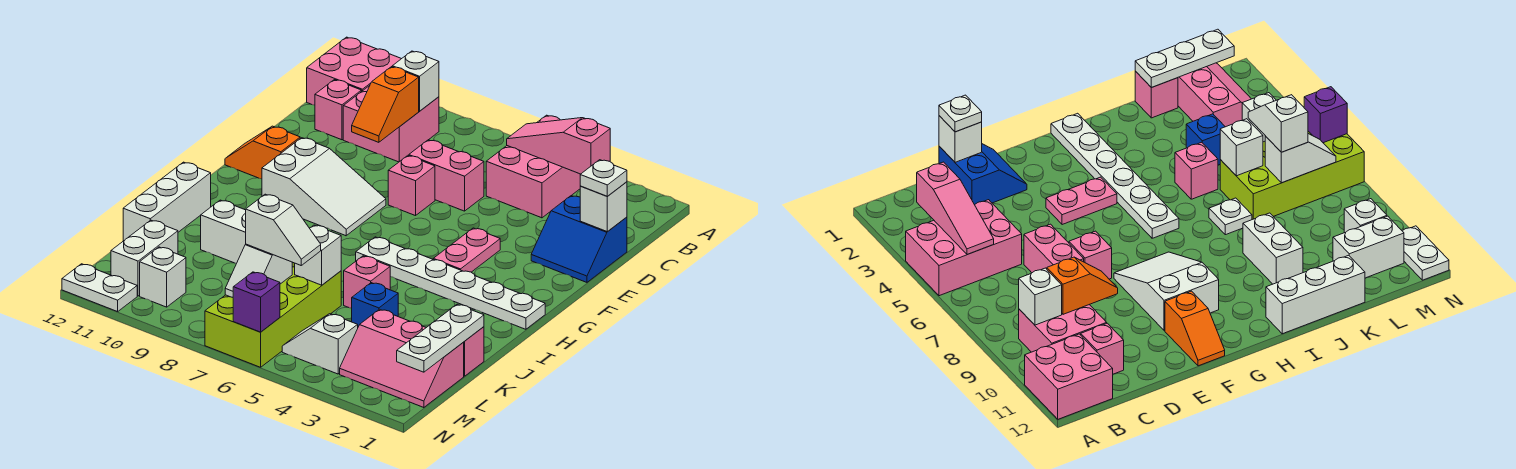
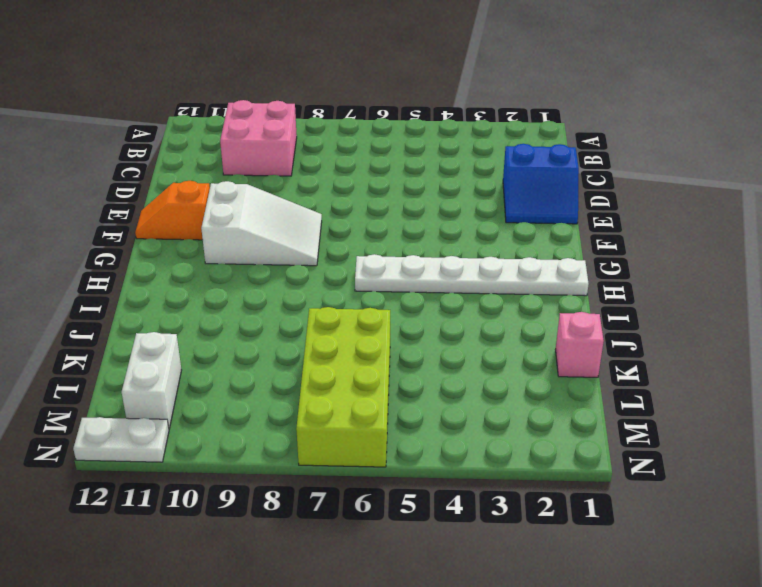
none -> pink 2x3 brick [486,115,581,218]
none -> pink 2x2 brick [307,37,401,105]
none -> pink 1x1 brick [315,80,361,140]
none -> pink 1x2 brick [409,140,484,211]

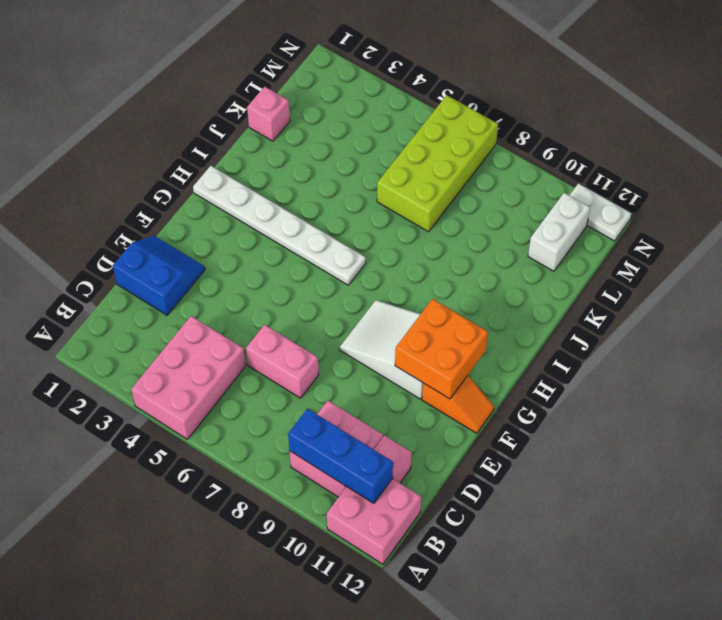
blue 1x3 brick [288,409,393,503] -> white 1x1 brick [392,51,439,111]
orange 2x2 brick [395,299,488,399] -> none
none -> pink 1x1 brick [388,155,435,216]
none -> pink 1x2 plate [433,228,500,272]
none -> white 1x3 brick [123,162,211,241]
none -> pink 1x1 brick [344,256,390,308]

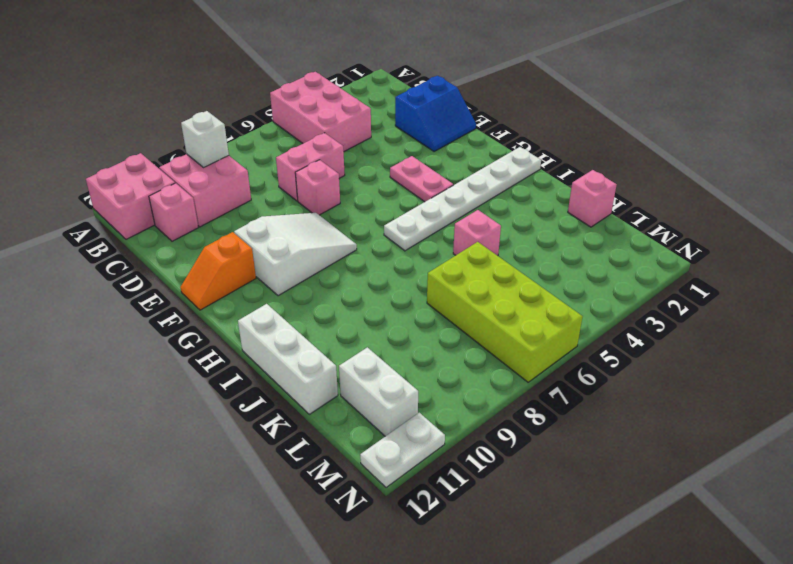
none -> white 1x1 plate [1209,198,1252,235]
none -> white 1x2 brick [201,200,246,263]
none -> blue 1x1 brick [352,283,398,327]
none -> pink 2x3 slope [340,309,464,408]

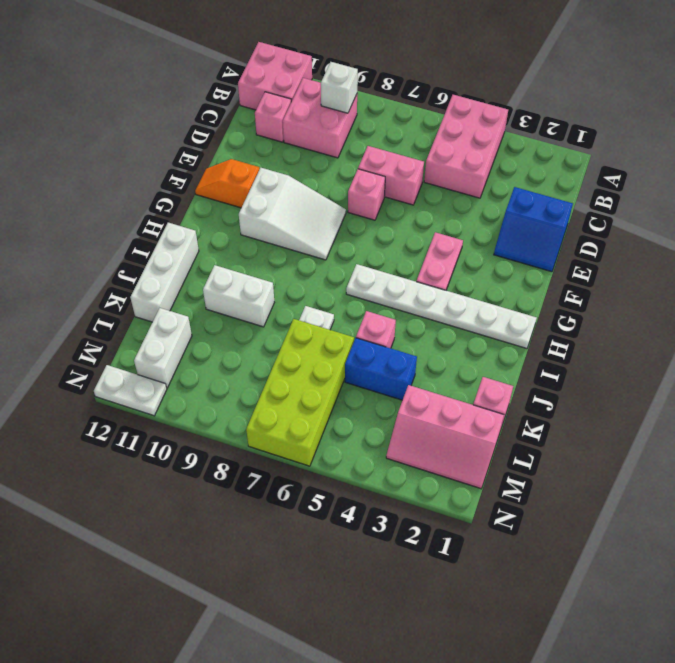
blue 1x2 brick [345,338,417,400] -> blue 1x1 brick [352,283,398,327]
none -> white 1x2 slope [282,314,358,374]
none -> white 1x1 brick [140,247,186,307]
none -> pink 1x3 slope [507,118,610,174]
none -> orange 1x2 slope [352,67,419,142]

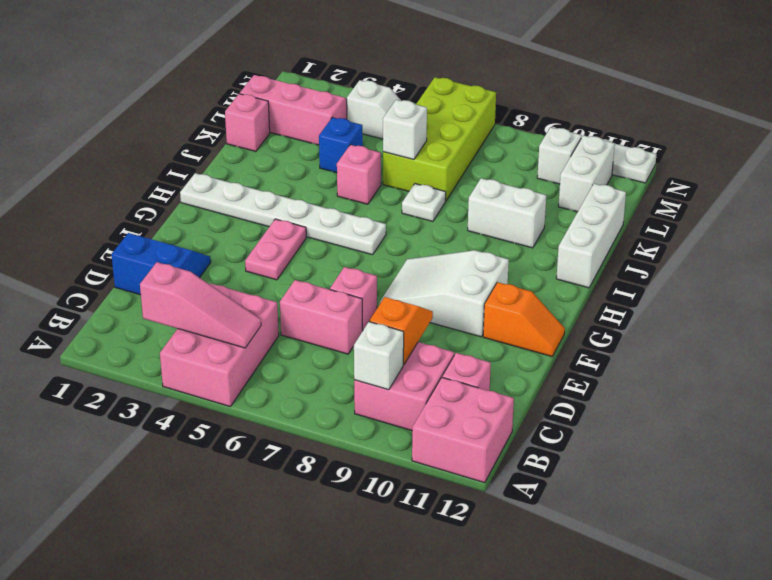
none -> white 1x1 brick [580,182,627,232]
none -> white 1x3 plate [397,304,484,372]
none -> white 1x2 slope [225,244,292,297]
none -> purple 1x1 brick [233,272,280,332]

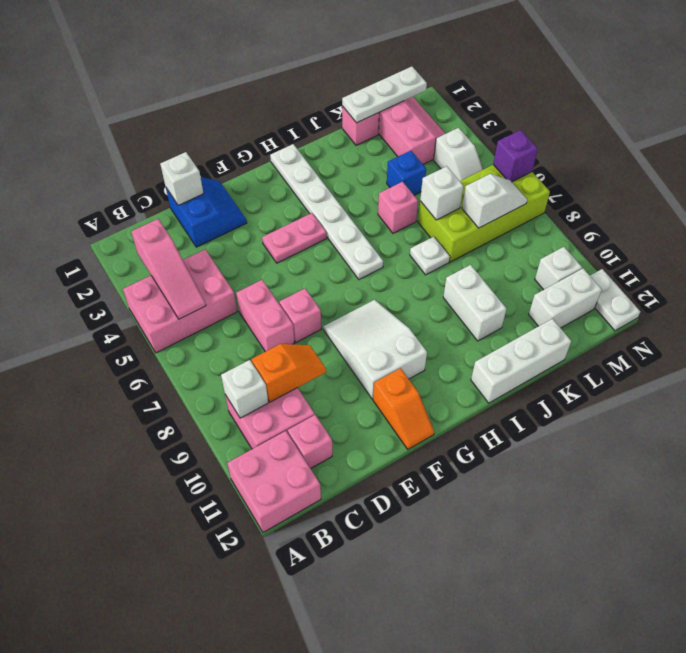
none -> white 1x1 plate [580,160,627,196]
none -> white 1x2 slope [246,194,321,265]

